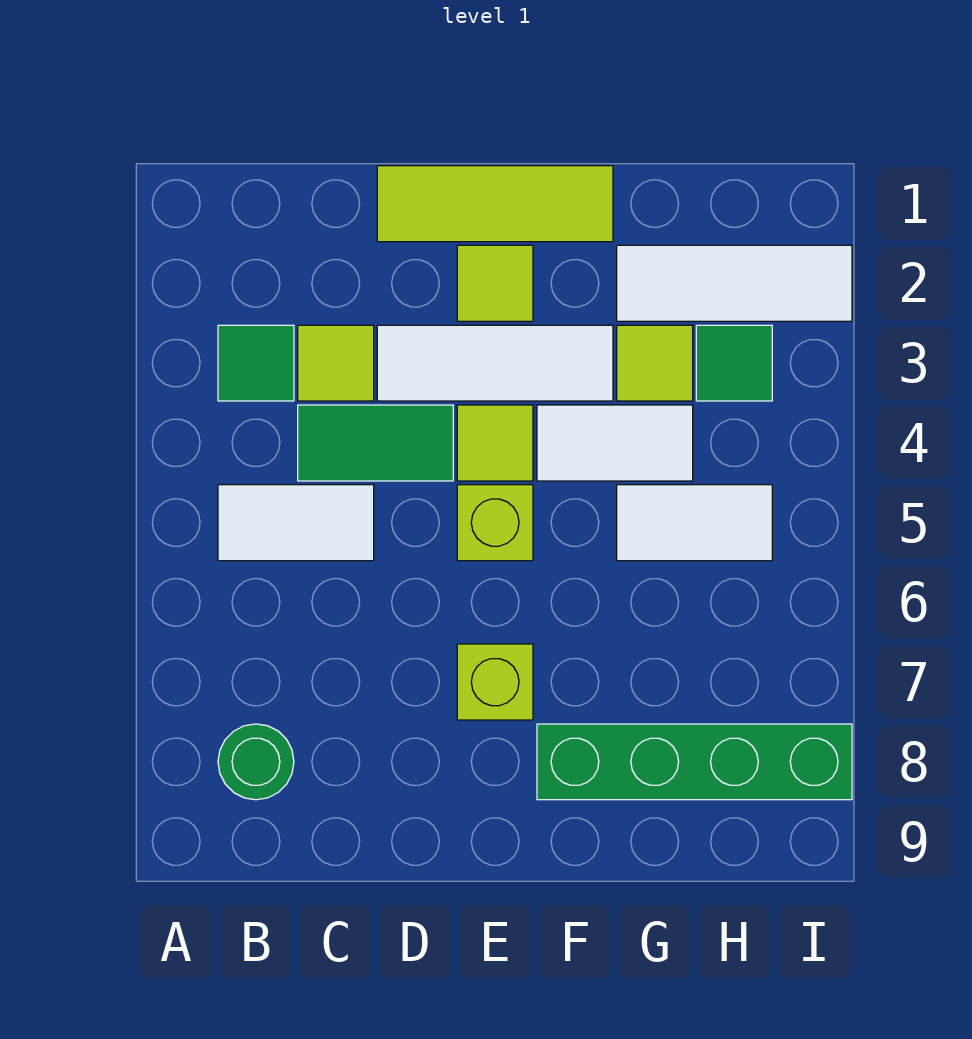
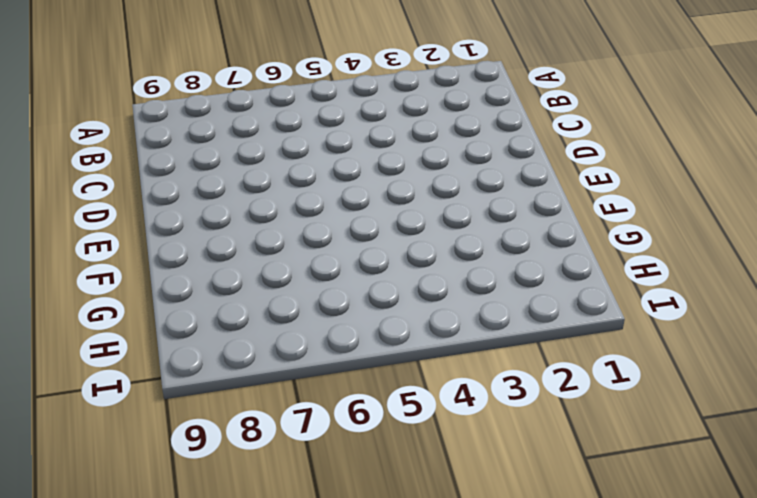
none -> green 1x1 tile [218,325,294,401]
none -> white 1x2 tile [218,485,374,561]
none -> green 1x1 round brick [218,724,294,800]

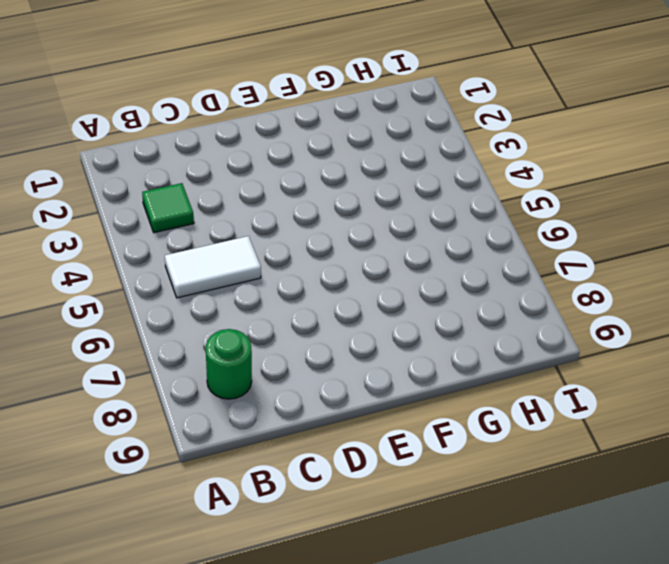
none -> lime 1x1 tile [298,325,374,401]
none -> green 1x2 tile [298,405,453,481]
none -> lime 1x3 tile [377,166,613,242]

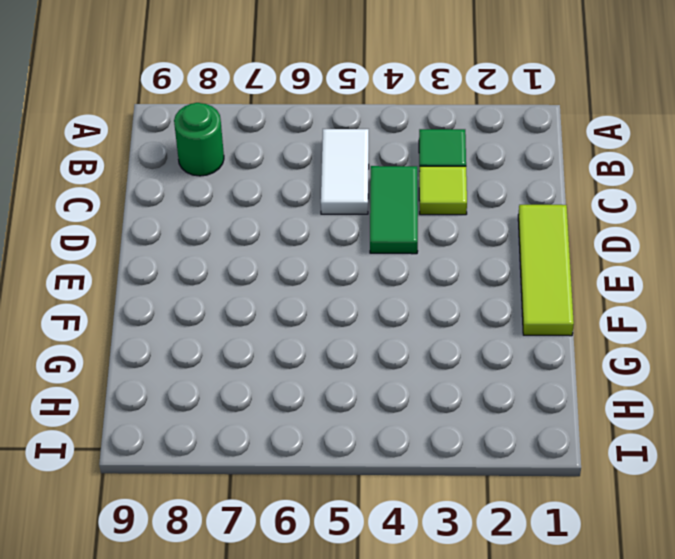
none -> white 1x3 tile [377,325,613,401]
none -> lime 1x1 tile [457,245,533,321]
none -> lime 1x1 tile [457,405,533,481]

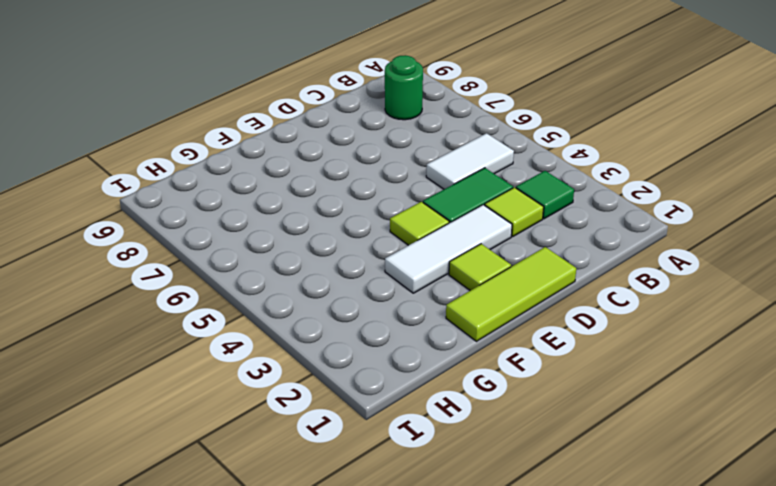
none -> lime 1x1 brick [457,485,533,561]
none -> lime 1x1 brick [457,644,533,720]
none -> white 1x2 tile [537,405,693,481]

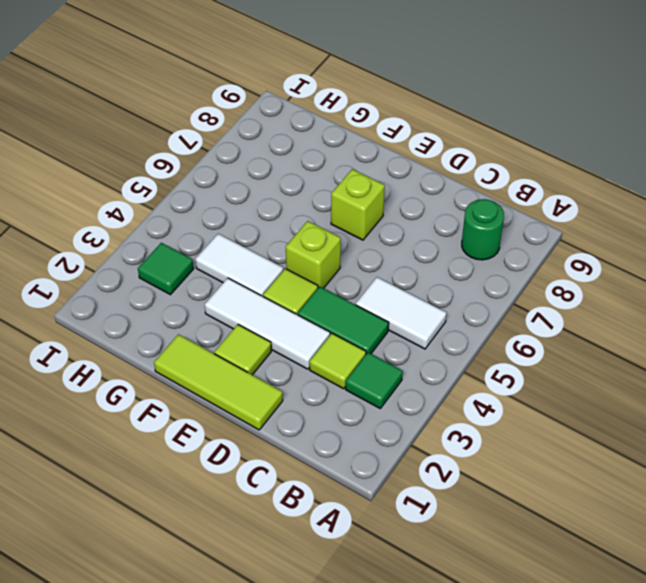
none -> green 1x4 brick [537,724,852,800]
none -> white 1x3 tile [617,245,852,321]
none -> lime 1x1 tile [617,325,693,401]

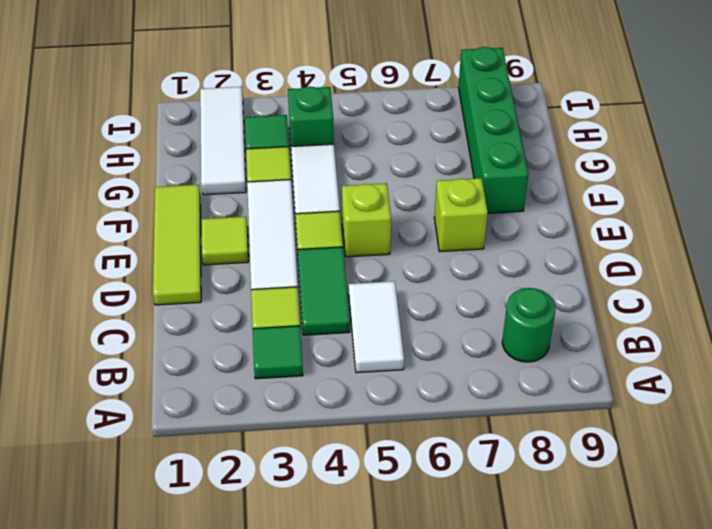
green 1x1 brick [288,87,334,146] -> none
none -> white 1x2 tile [617,485,772,561]

